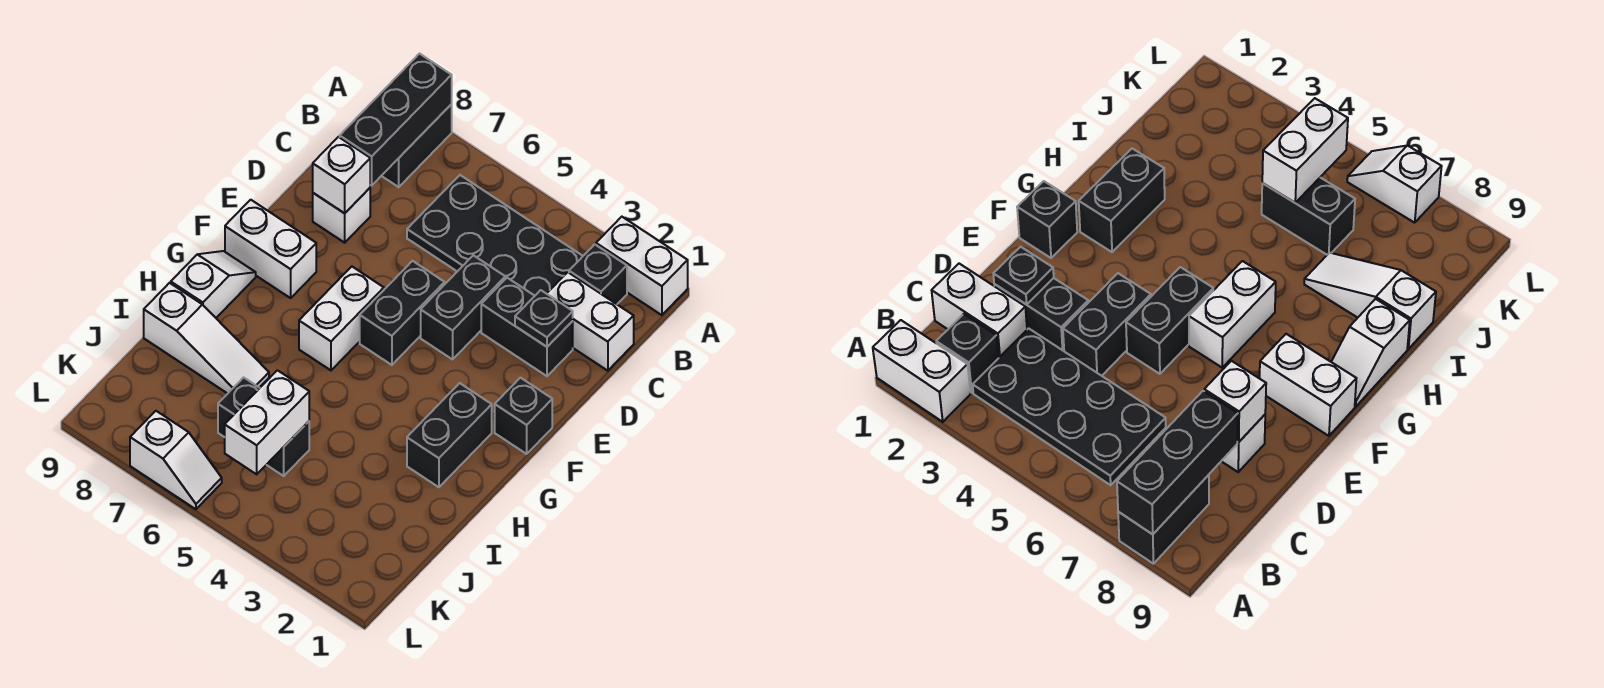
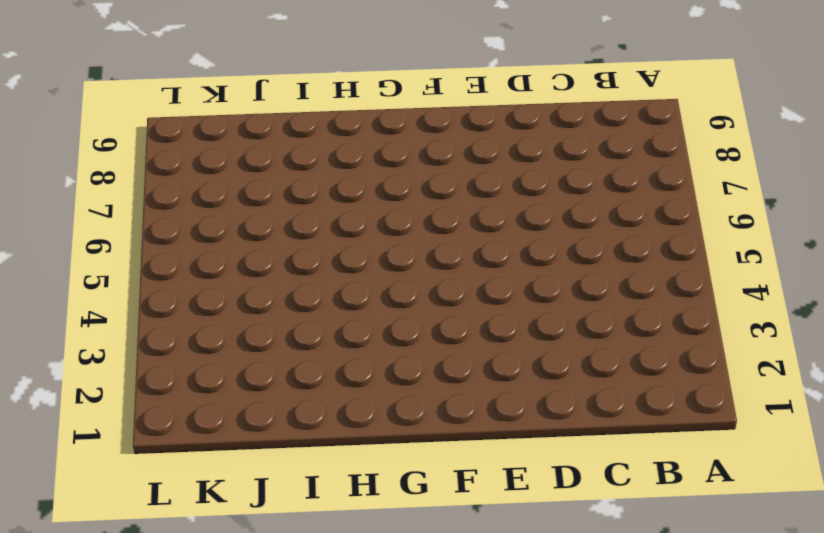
none -> white 1x2 brick [596,217,688,315]
none -> black 1x2 brick [382,104,452,187]
none -> black 1x1 brick [569,244,627,304]

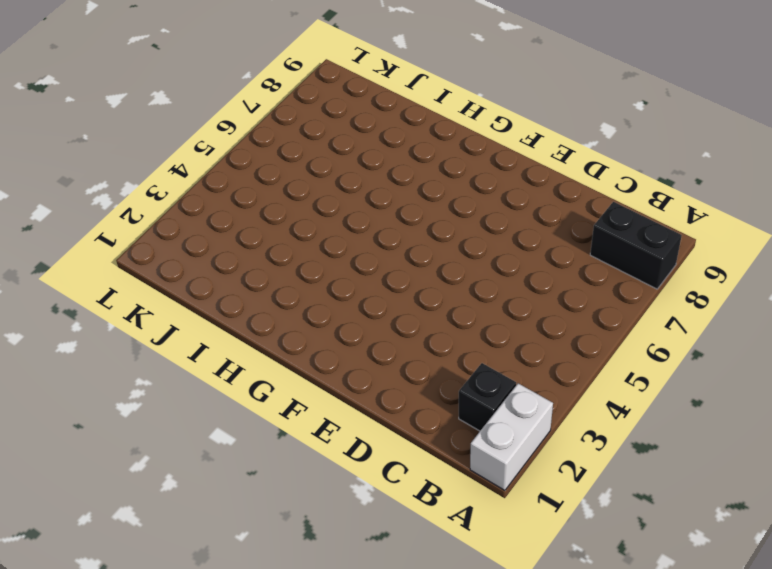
none -> black 2x4 plate [407,175,583,296]
none -> white 1x2 brick [547,272,634,371]
none -> black 1x2 brick [481,278,573,376]

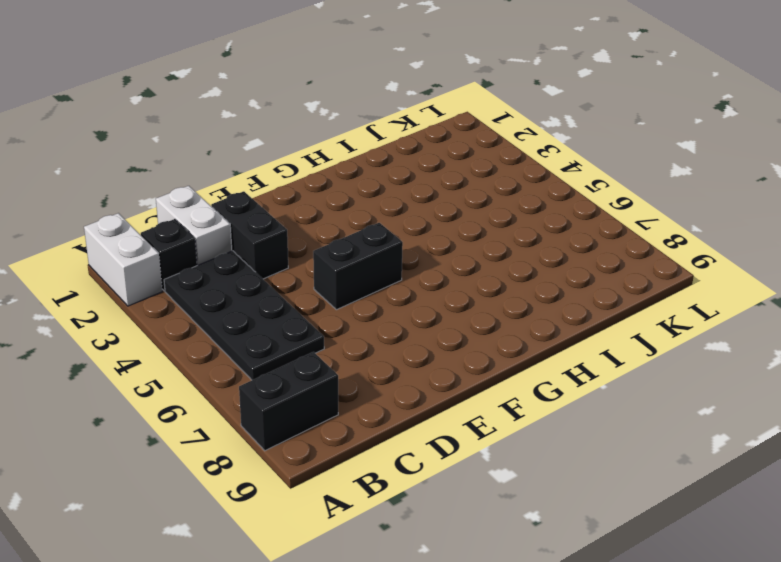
none -> black 1x2 brick [421,255,505,359]
none -> white 1x1 brick [313,188,370,243]
none -> black 1x1 brick [495,378,552,454]

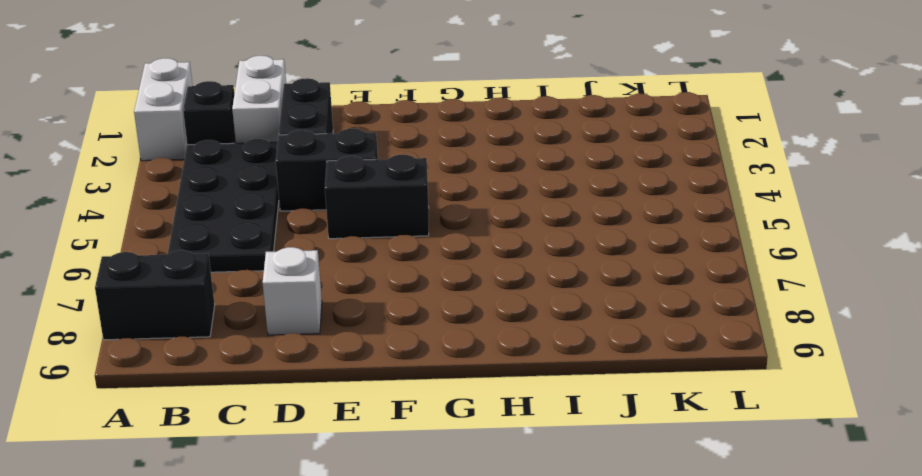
none -> black 1x1 brick [495,378,552,454]
none -> white 1x2 brick [299,267,384,370]
none -> white 1x2 brick [225,200,316,298]

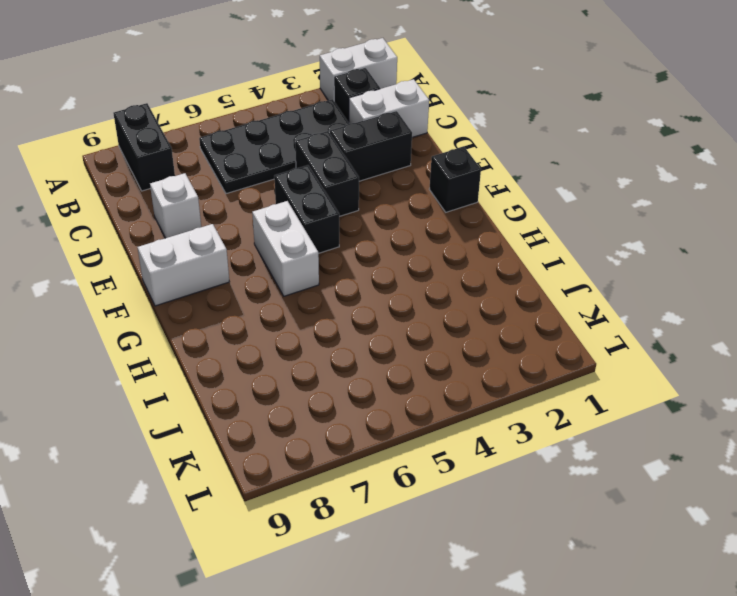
none -> black 1x2 brick [407,383,492,487]
none -> white 1x2 slope [171,251,256,318]
none -> white 1x3 slope [144,283,269,394]

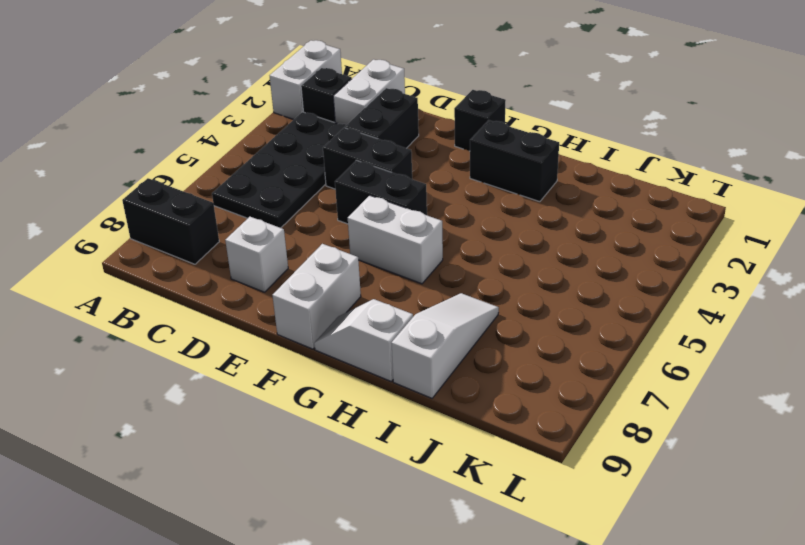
none -> black 1x2 brick [218,377,309,476]
none -> white 1x2 slope [130,411,222,509]
none -> black 1x3 brick [340,54,452,185]

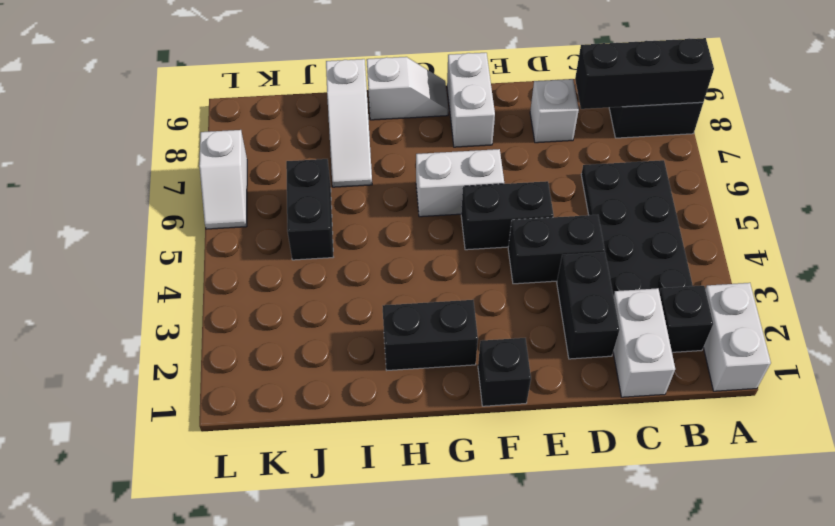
none -> black 1x1 plate [515,290,573,347]
none -> white 1x1 brick [313,137,370,213]
none -> white 1x2 brick [225,370,309,474]

